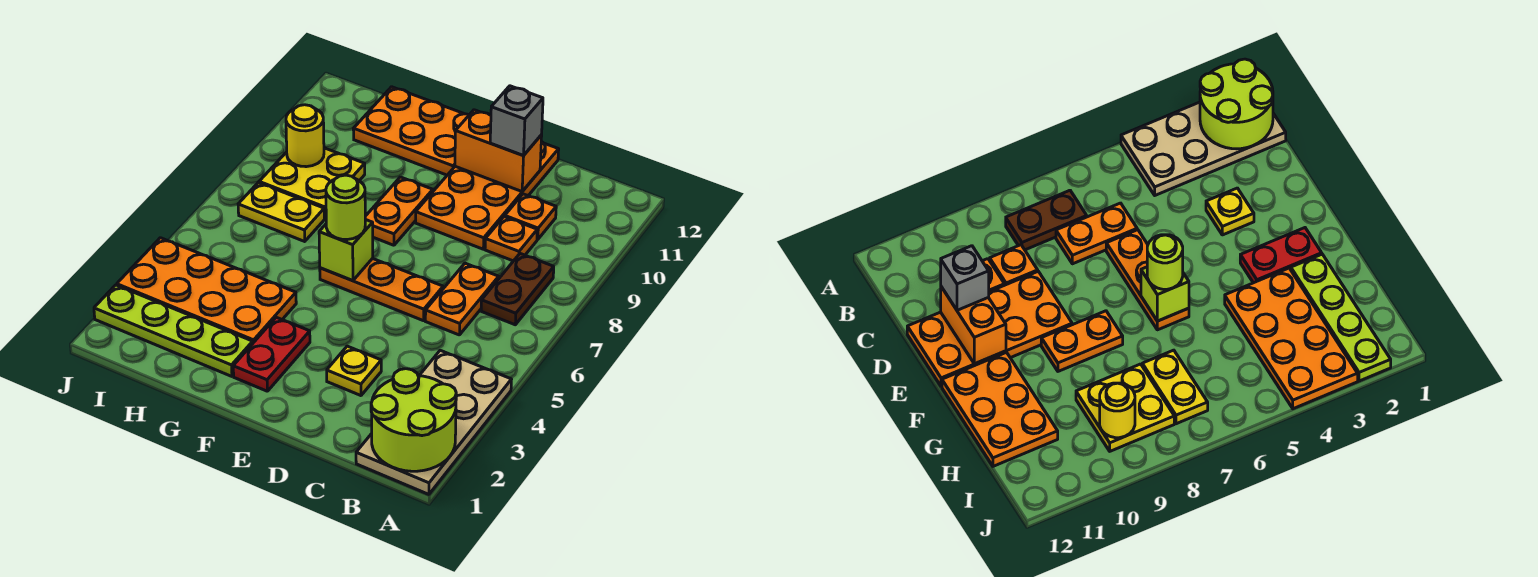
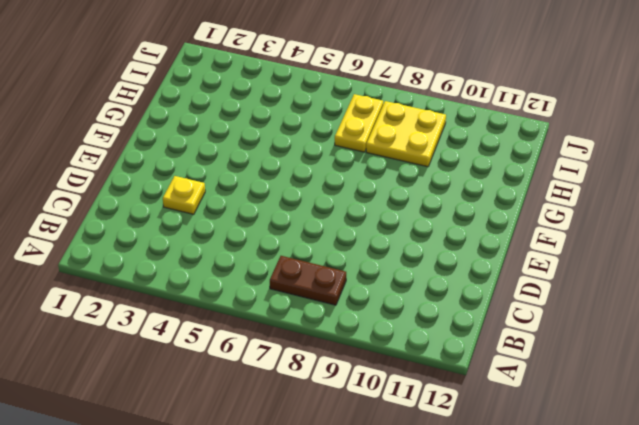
none -> tan 2x4 plate [356,350,512,494]
none -> orange 1x2 plate [425,263,499,335]
none -> orange 1x1 plate [485,217,537,261]

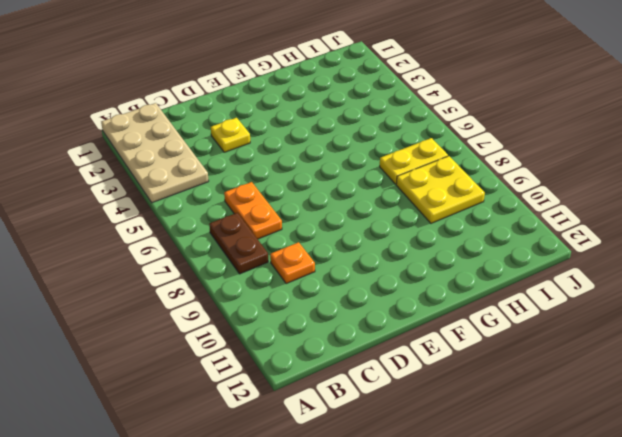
none -> orange 1x1 plate [505,194,556,240]
none -> orange 1x3 plate [320,258,443,321]
none -> orange 2x4 plate [416,142,559,249]

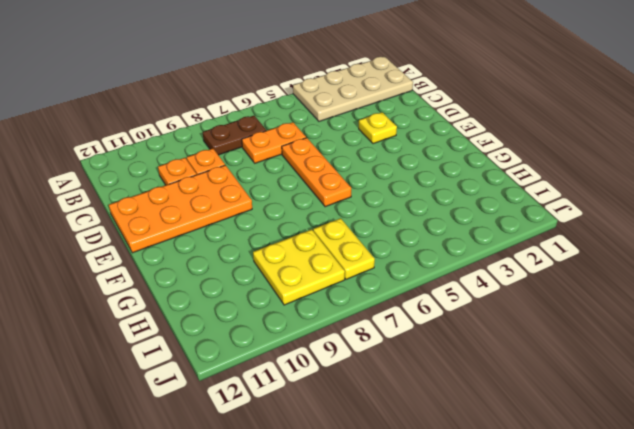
none -> red 1x2 plate [233,317,310,391]
none -> orange 1x2 plate [365,177,433,245]
none -> orange 2x3 plate [353,87,469,175]

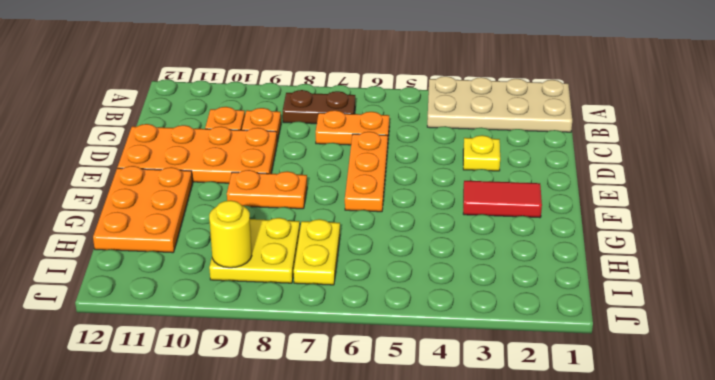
red 1x2 tile [463,181,542,218] -> red 1x2 plate [233,317,310,391]
none -> lime 1x4 plate [94,285,253,376]
none -> orange 2x4 plate [117,238,296,343]
none -> lime 2x2 round brick [371,369,456,471]

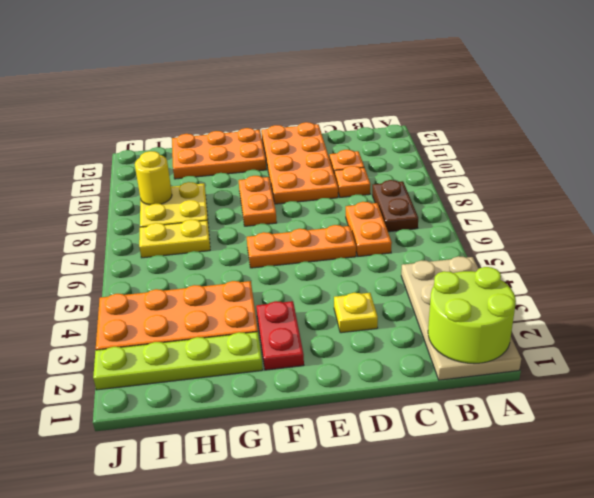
none -> orange 1x2 brick [455,110,542,191]
none -> lime 1x1 brick [319,219,373,281]
none -> grey 1x1 brick [490,86,543,156]

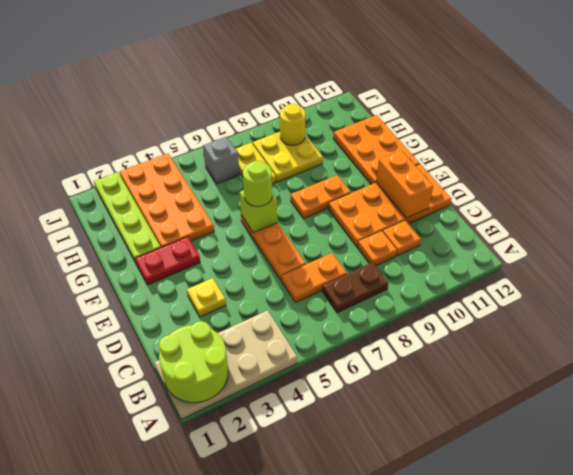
grey 1x1 brick [203,136,240,184] -> grey 1x1 brick moved to [490,86,543,156]

